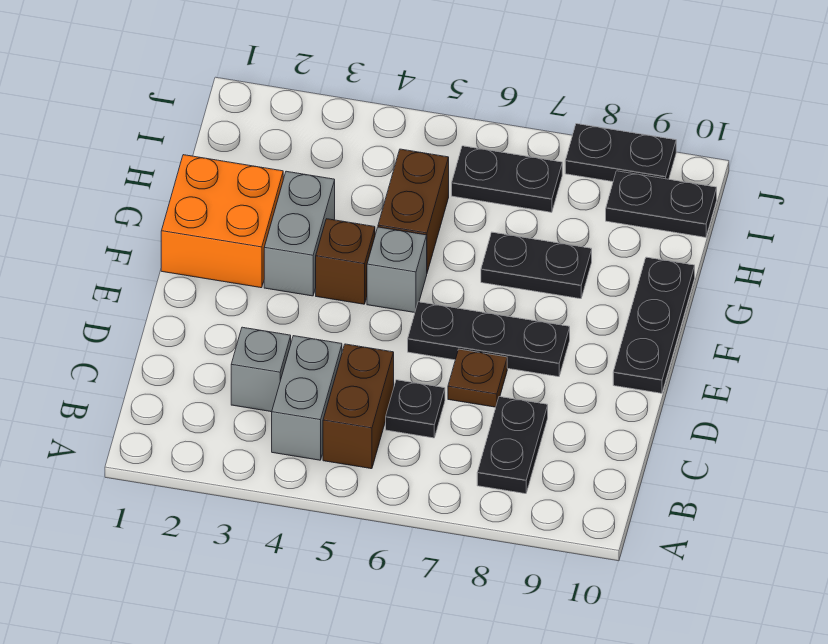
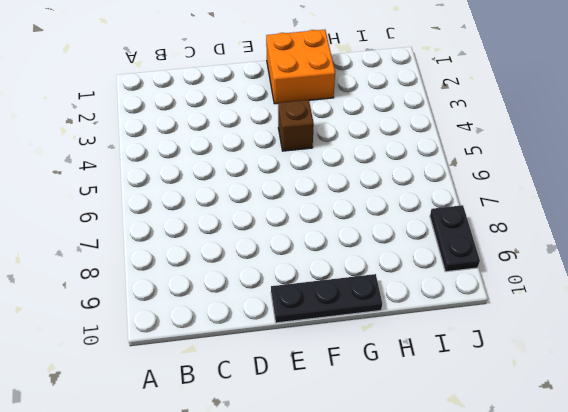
none -> grey 1x2 brick [272,336,342,460]
none -> brown 1x2 brick [323,344,394,469]
none -> black 1x2 plate [477,397,548,494]

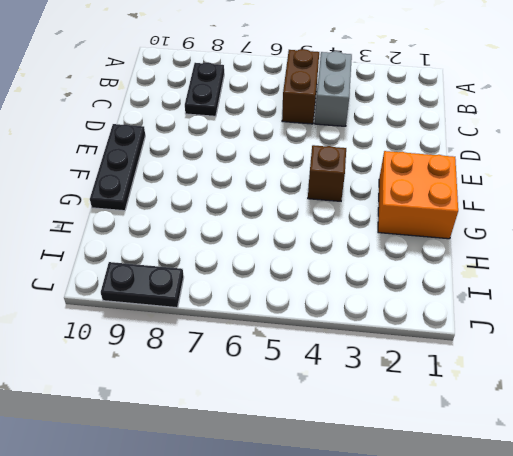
none -> grey 1x1 brick [231,327,291,412]
none -> black 1x1 plate [386,380,445,438]
none -> brown 1x1 plate [448,349,507,407]

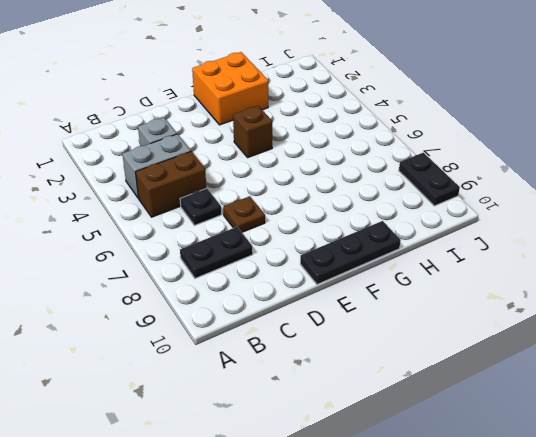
none -> black 1x3 plate [408,302,570,377]
none -> grey 1x2 brick [264,171,335,296]
none -> grey 1x1 brick [367,227,427,313]

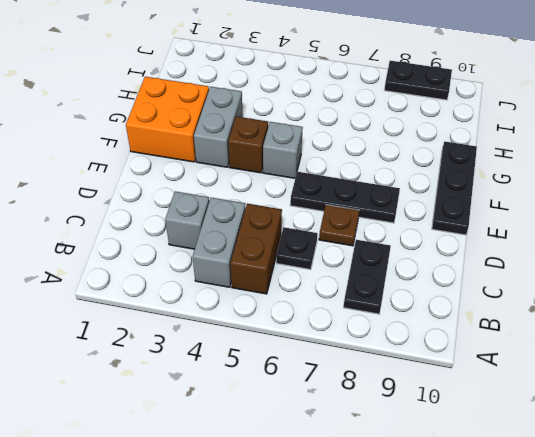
none -> brown 1x2 brick [378,149,449,272]
none -> black 1x2 plate [481,232,592,299]
none -> black 1x2 plate [452,146,562,212]

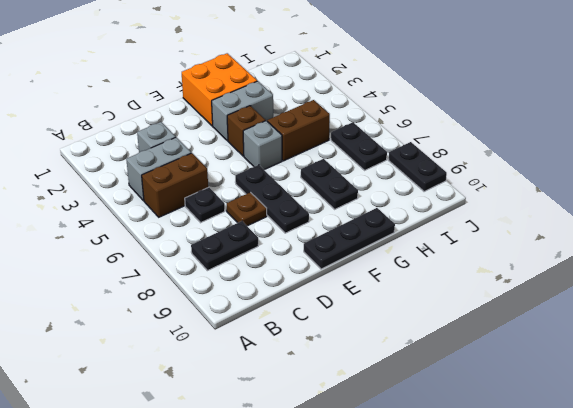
none -> black 1x2 plate [606,171,717,237]

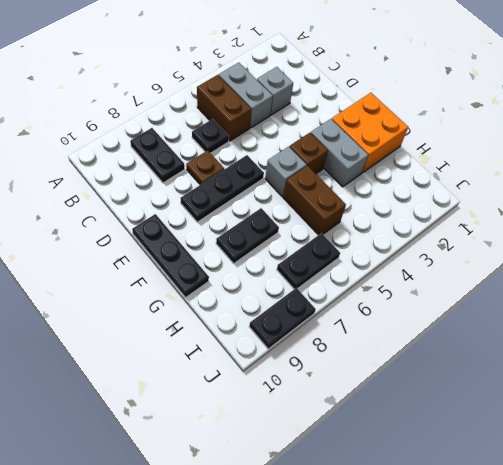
none -> black 1x2 plate [606,171,717,237]

